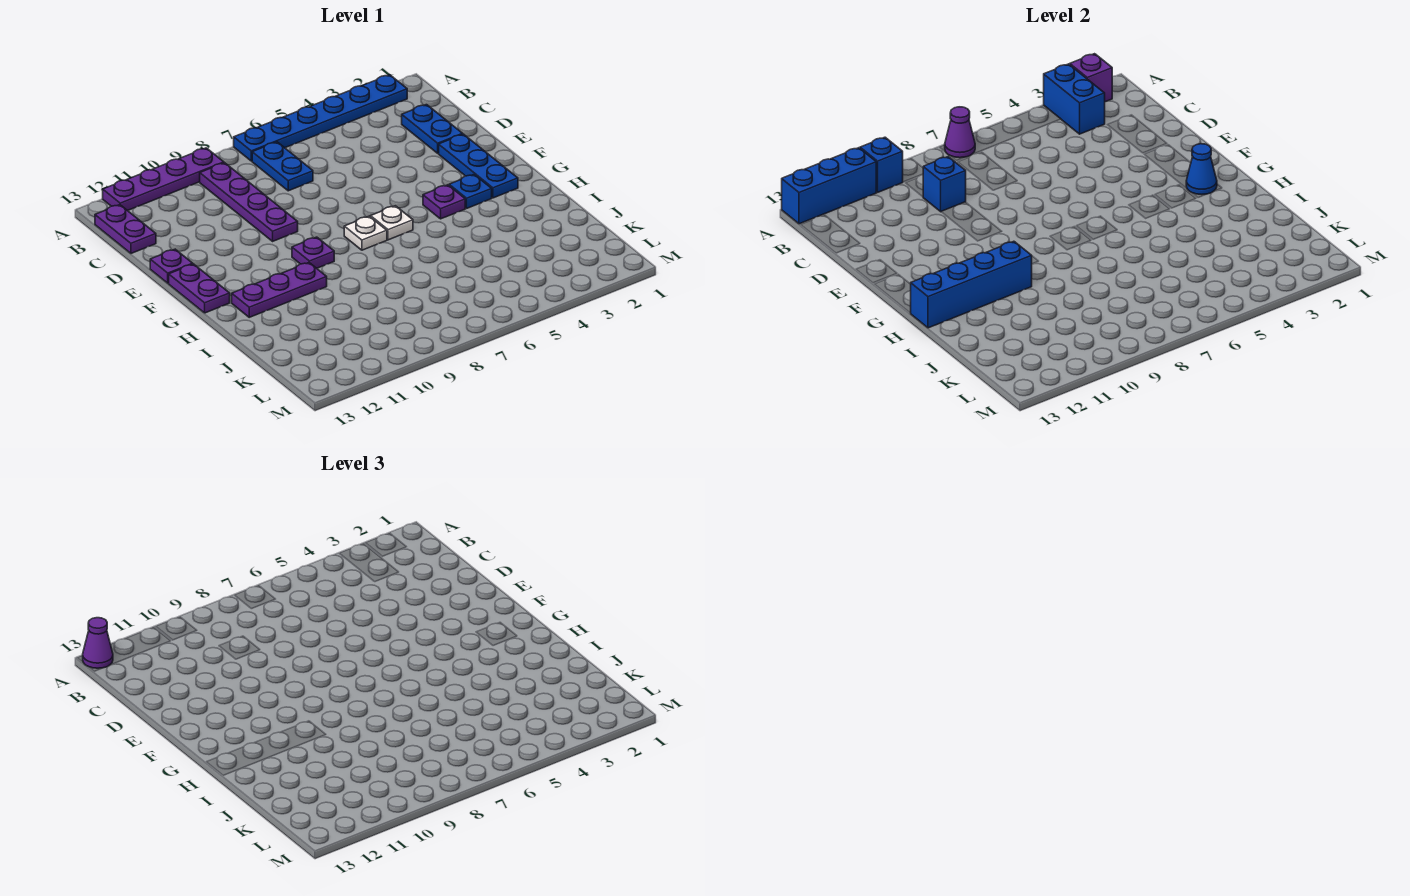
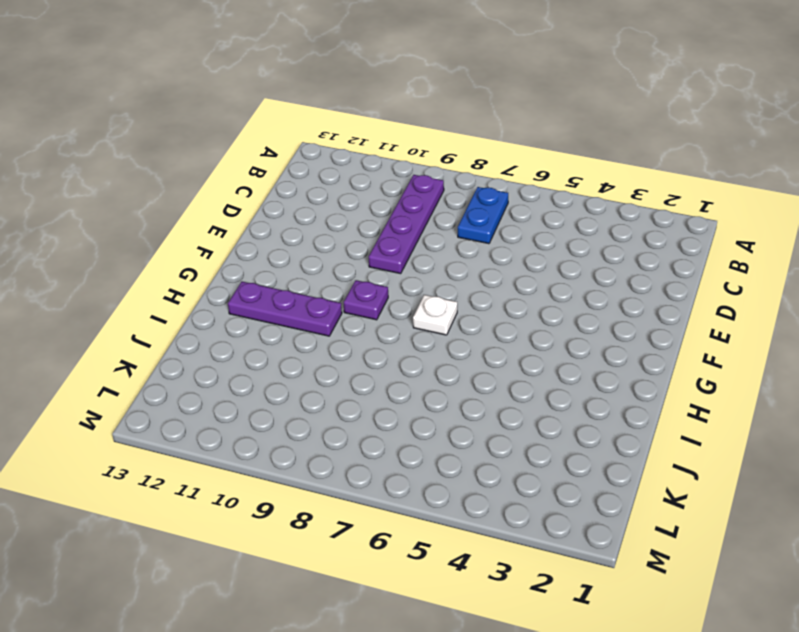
none -> blue 1x6 plate [234,75,407,161]
none -> purple 1x4 plate [103,148,224,211]
none -> purple 1x2 plate [95,205,156,253]

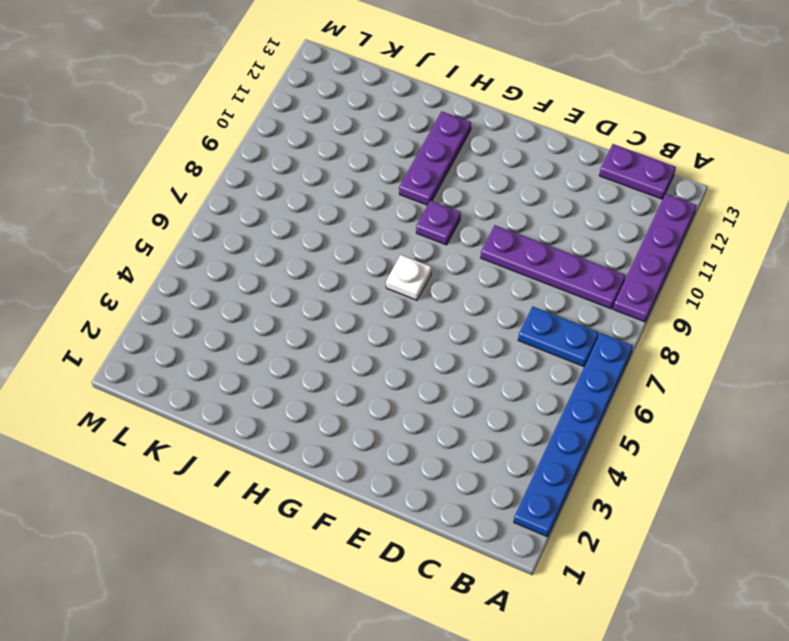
none -> blue 1x2 plate [402,105,462,153]
none -> blue 1x3 plate [439,134,518,198]
none -> purple 1x1 plate [150,249,193,283]

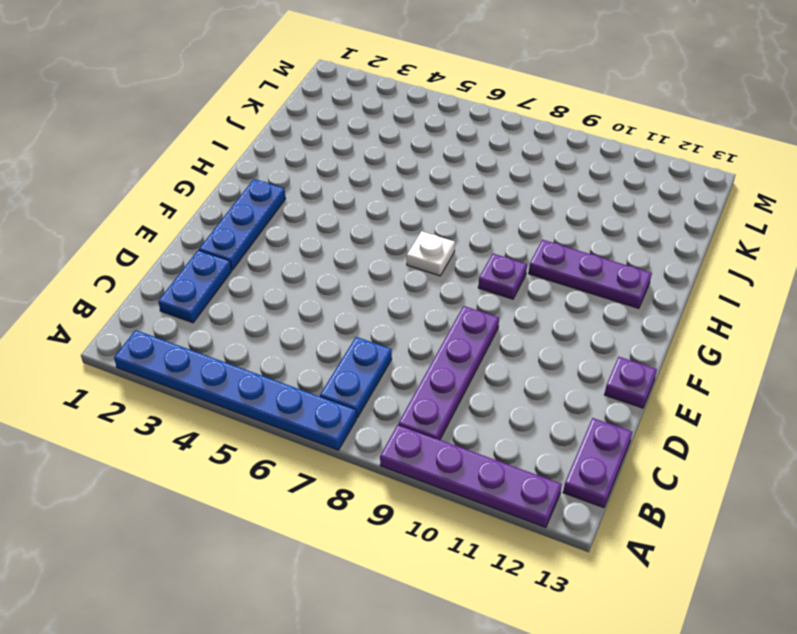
none -> purple 1x2 plate [169,264,230,313]
none -> blue 1x1 plate [449,175,492,208]
none -> purple 1x1 plate [423,185,465,219]

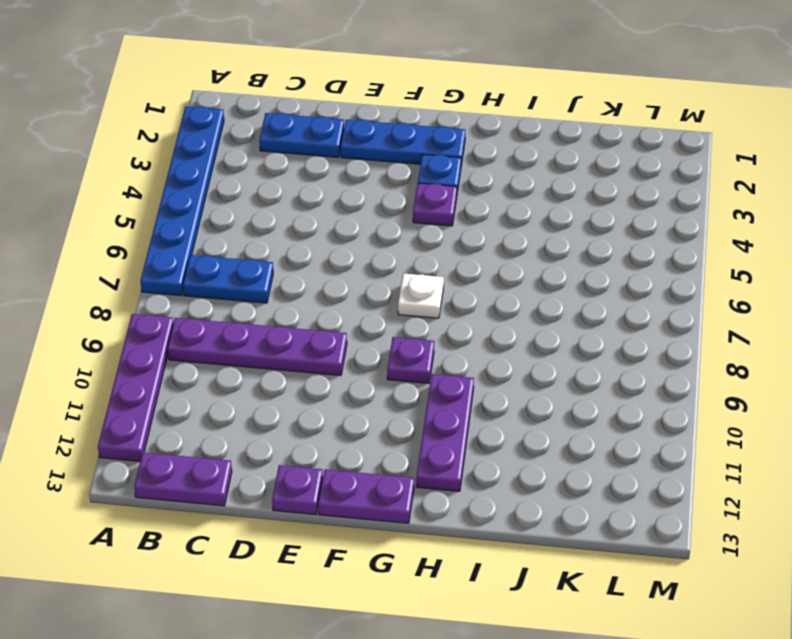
none -> white 1x1 plate [371,206,413,240]
none -> purple 1x1 brick [1070,54,1112,102]
none -> blue 1x2 brick [1044,64,1105,134]

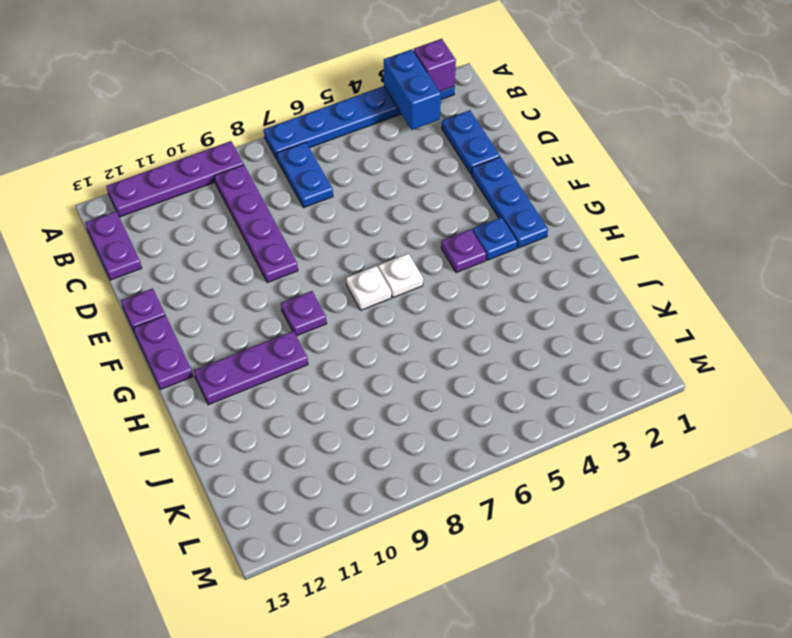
none -> purple 1x1 cone [945,107,975,158]
none -> blue 1x1 brick [860,137,903,192]
none -> blue 1x3 brick [782,148,877,224]

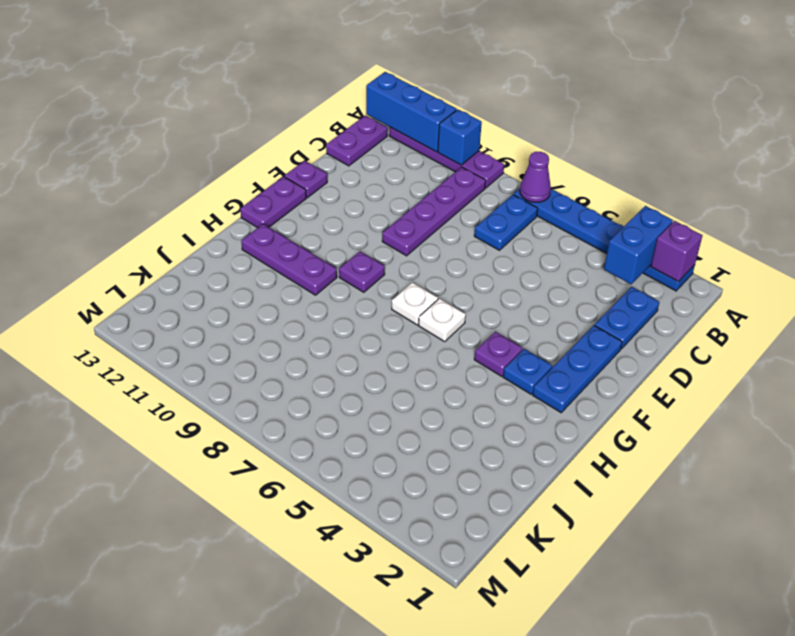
none -> blue 1x1 brick [923,157,966,212]
none -> blue 1x1 cone [1186,144,1217,194]
none -> blue 1x4 brick [911,241,1032,328]

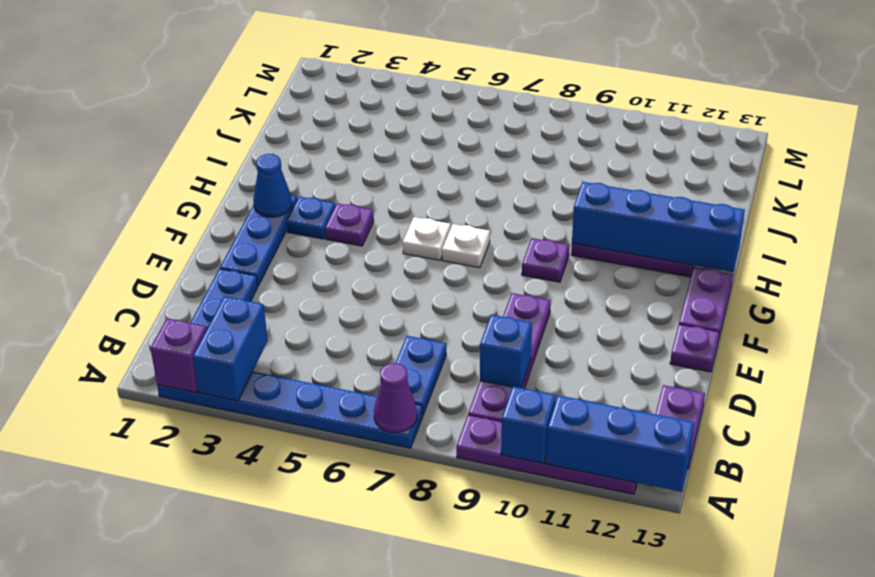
none -> purple 1x1 cone [83,618,113,668]

